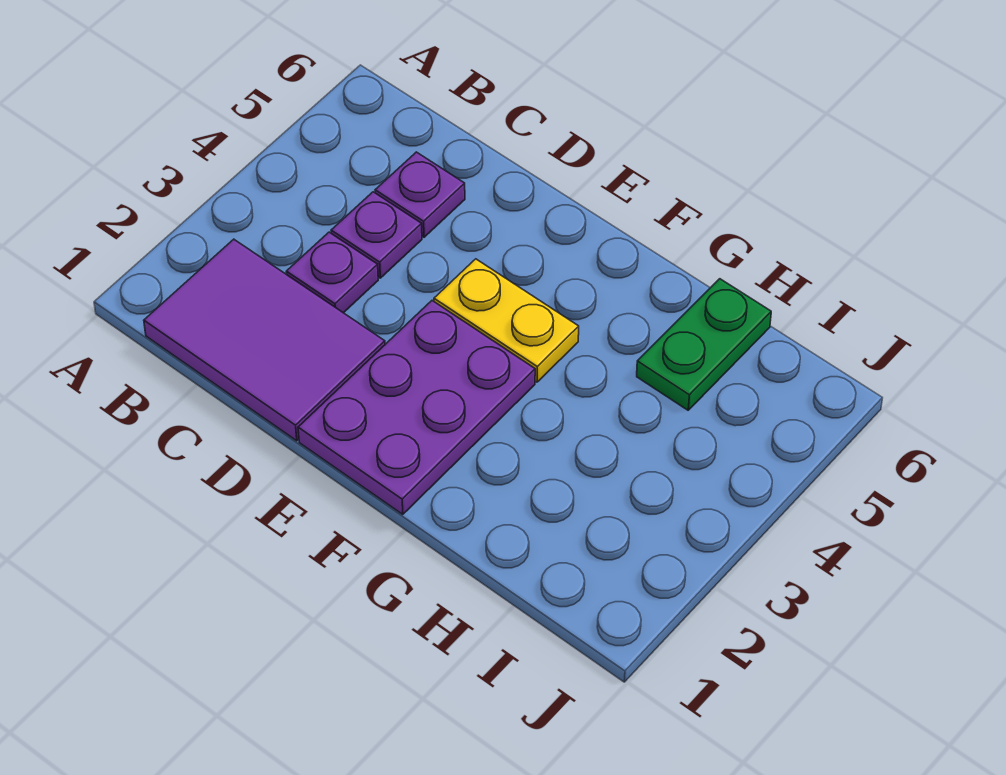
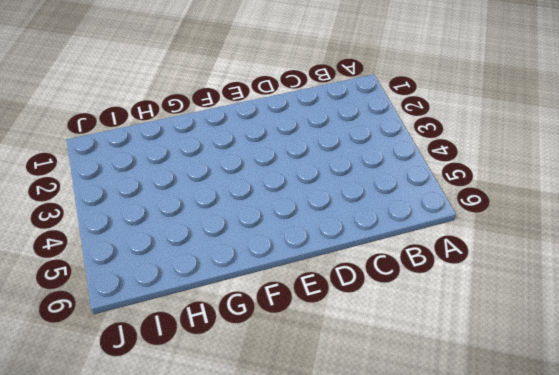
none -> purple 2x3 tile [144,239,385,441]
none -> purple 1x1 plate [286,232,378,313]

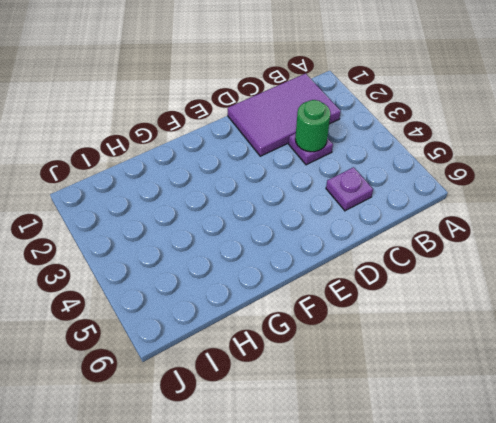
green 1x1 round brick [295,100,330,152] -> none
none -> purple 1x1 plate [331,192,422,278]
none -> purple 2x3 plate [298,301,535,514]

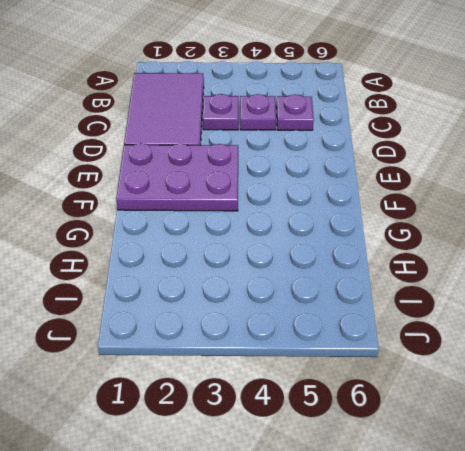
none -> yellow 1x2 plate [434,259,579,382]
none -> green 1x2 plate [637,279,771,410]

